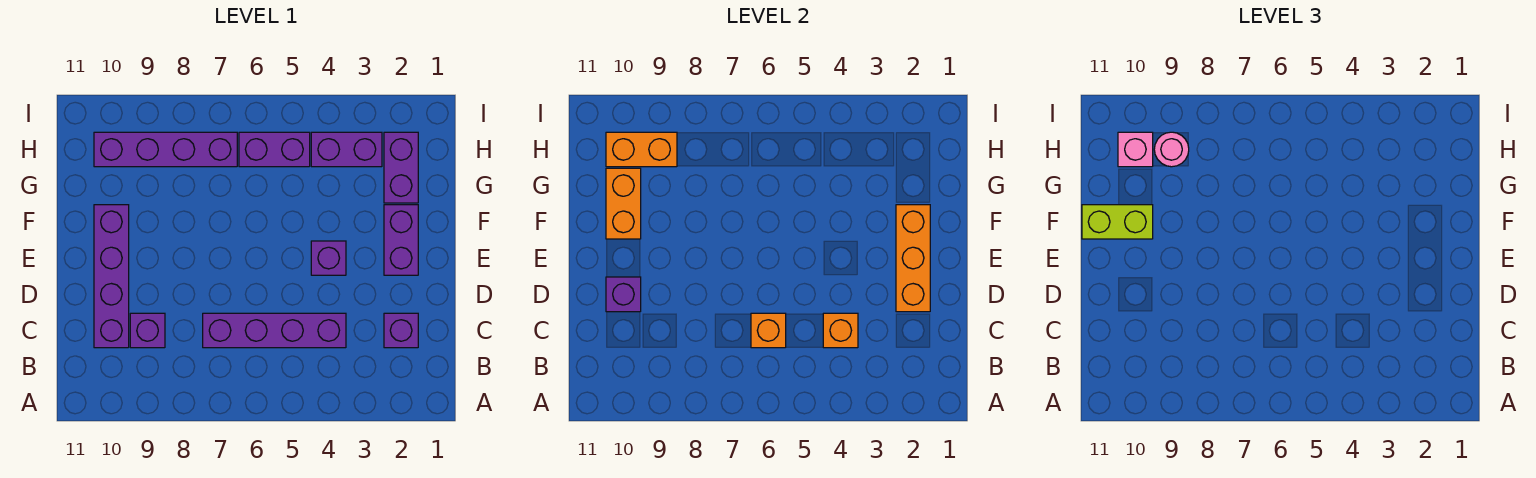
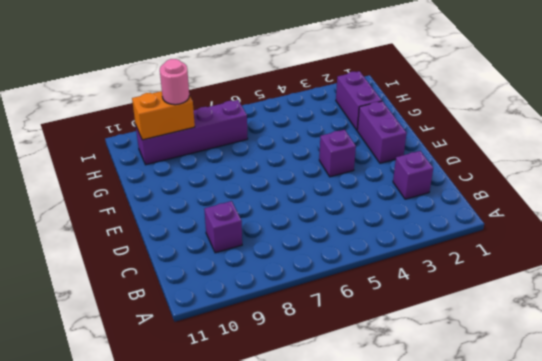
none -> purple 1x4 brick [203,313,346,348]
none -> purple 1x4 brick [94,205,129,348]
none -> purple 1x2 brick [311,132,382,167]

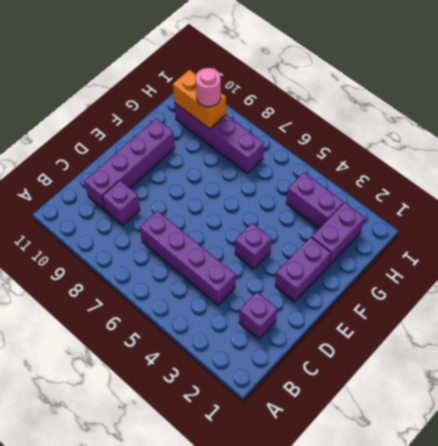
none -> purple 1x2 brick [239,132,310,167]
none -> orange 1x1 brick [823,313,858,348]
none -> orange 1x1 brick [751,313,786,348]

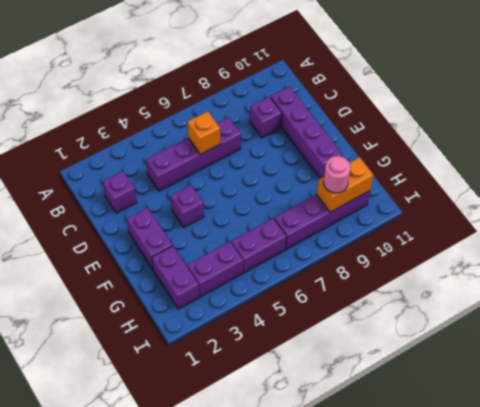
none -> orange 1x1 brick [823,313,858,348]
none -> orange 1x3 brick [896,205,930,312]
none -> purple 1x1 brick [606,277,641,312]

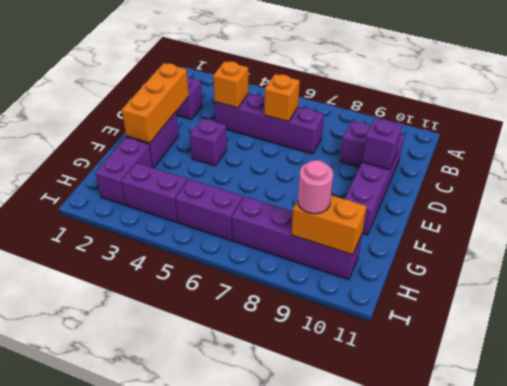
none -> orange 1x2 brick [606,168,641,239]
none -> lime 1x2 brick [1082,205,1153,239]
none -> pink 1x1 brick [1118,132,1153,167]

